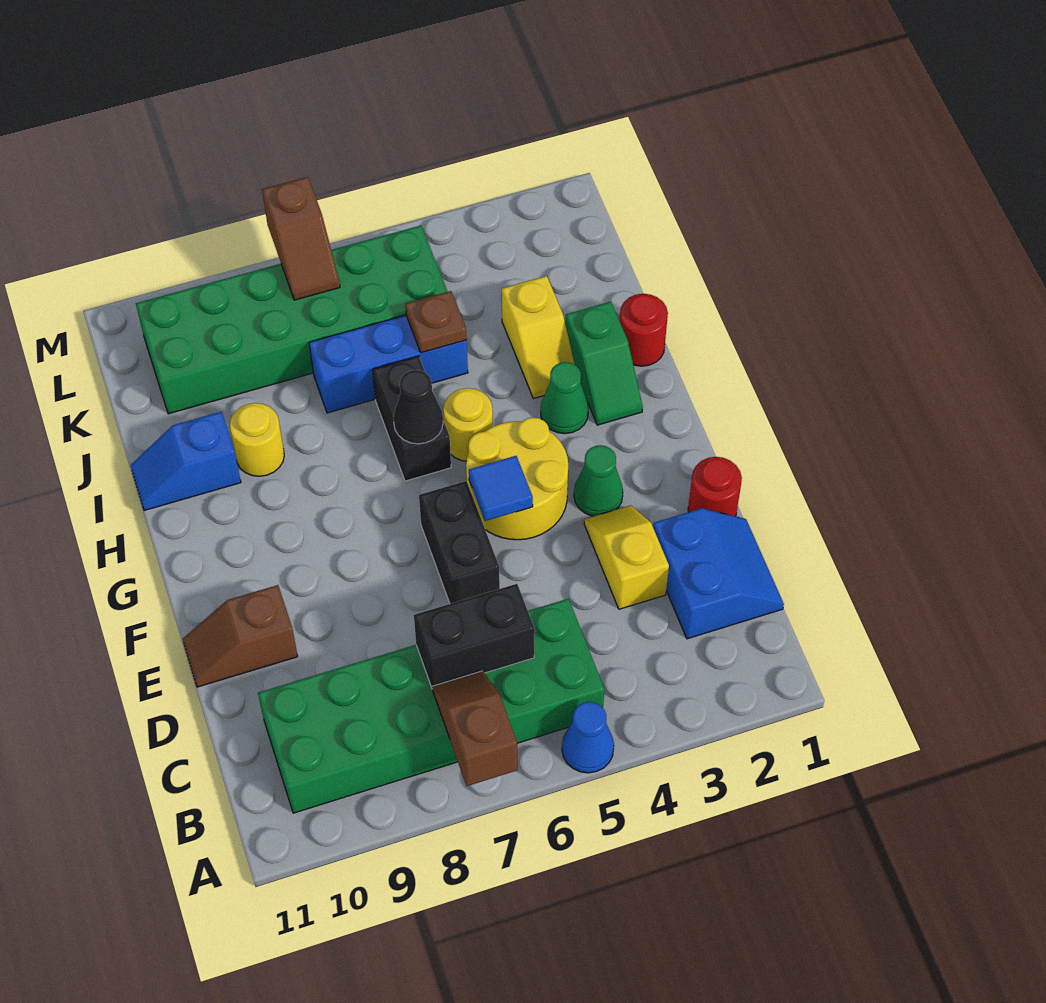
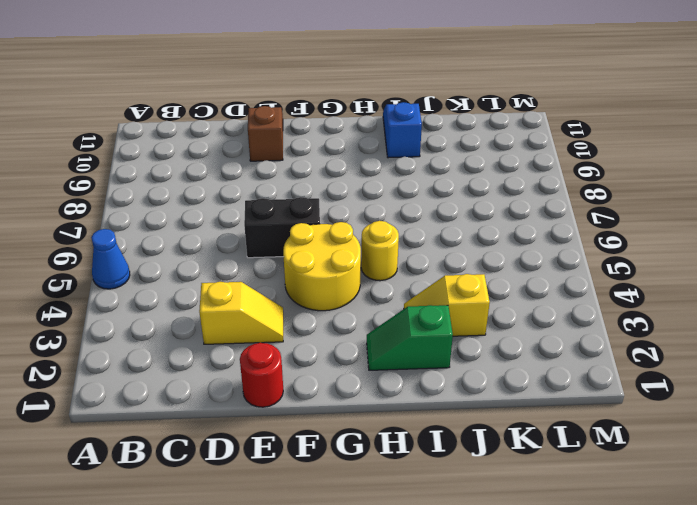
none -> green 2x6 brick [258,599,604,813]
none -> blue 2x2 slope [653,508,784,639]
none -> green 1x1 cone [574,445,623,516]

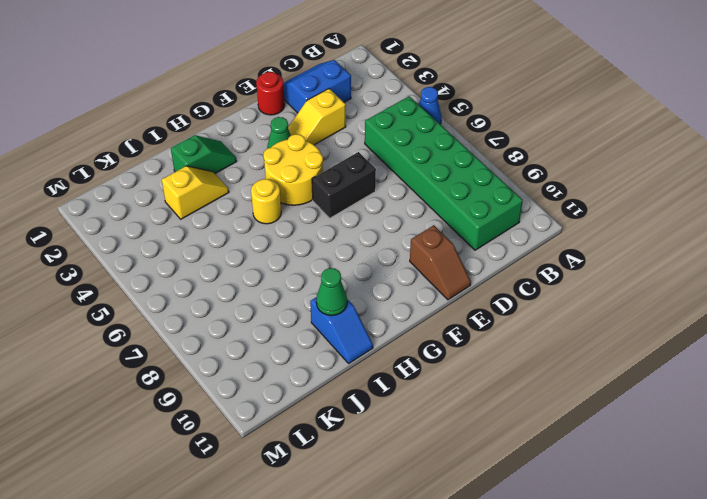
green 1x1 cone [316,268,347,315] -> green 1x1 cone moved to [541,362,589,434]
none -> black 1x2 brick [373,356,451,481]
none -> red 1x1 round brick [619,294,668,366]
none -> yellow 1x1 round brick [230,403,284,476]

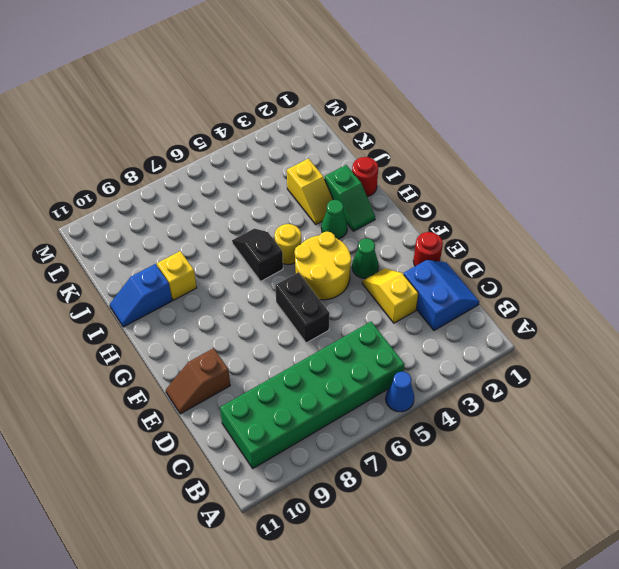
black 1x2 slope [232,229,283,281] -> black 1x2 brick [373,356,451,481]
yellow 1x1 brick [157,251,197,300] -> yellow 1x1 round brick [230,403,284,476]
none -> blue 1x3 brick [309,315,468,413]
none -> green 2x6 brick [136,226,447,414]
none -> brown 1x2 slope [433,671,518,786]

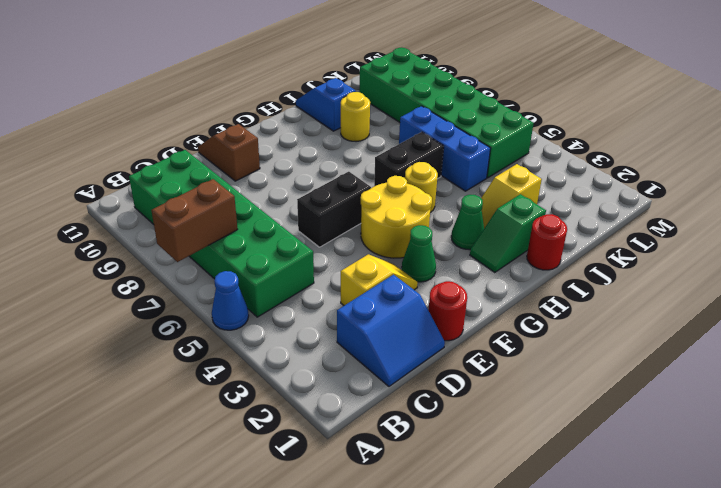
brown 1x2 brick [151,179,238,262] -> brown 1x2 slope [433,671,518,786]
none -> black 1x2 brick [414,584,535,689]
none -> blue 1x1 tile [469,456,533,521]
none -> black 1x1 cone [393,370,443,444]

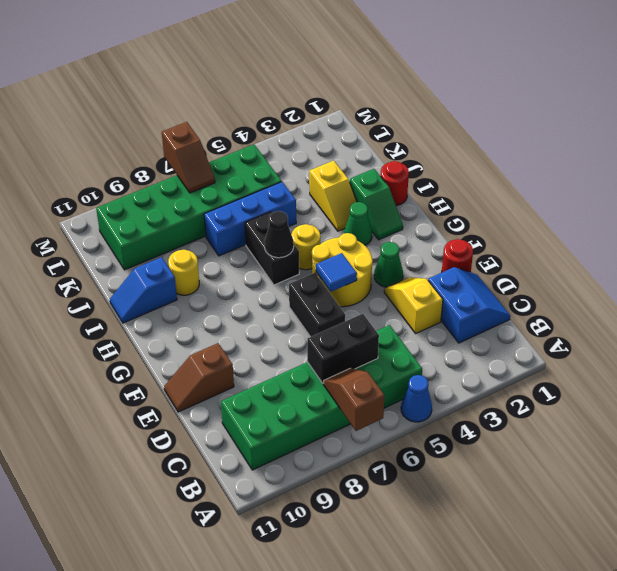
none -> brown 1x1 plate [405,291,467,353]

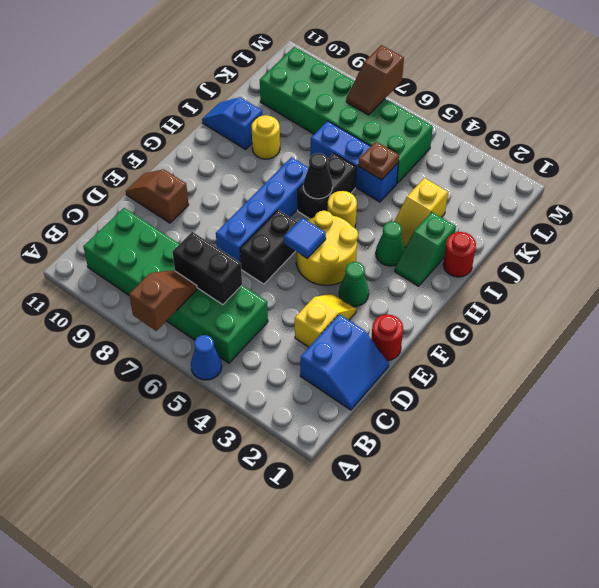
blue 1x4 brick [216,157,308,263] -> none

